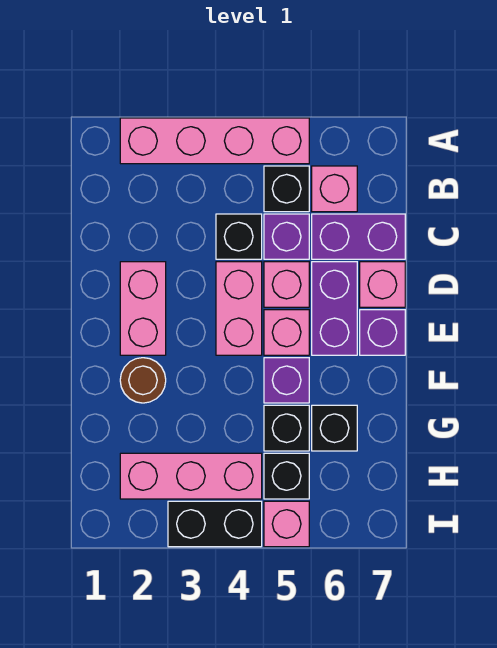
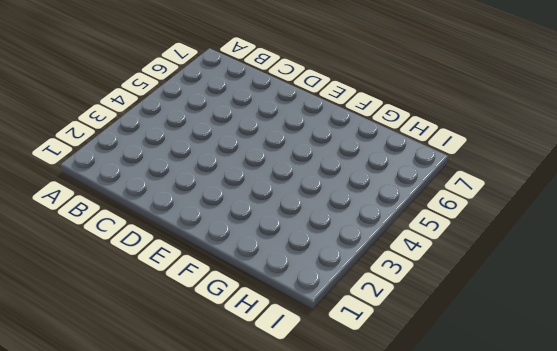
none -> pink 1x4 brick [120,118,309,164]
none -> black 1x1 brick [264,166,309,212]
none -> pink 1x1 brick [312,166,357,212]

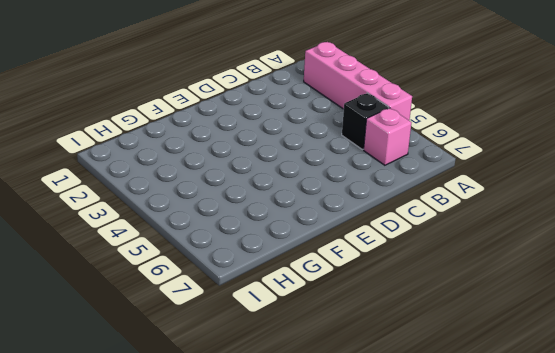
none -> black 1x1 brick [216,214,262,259]
none -> purple 1x1 brick [264,214,309,259]
none -> purple 1x2 brick [312,214,405,259]

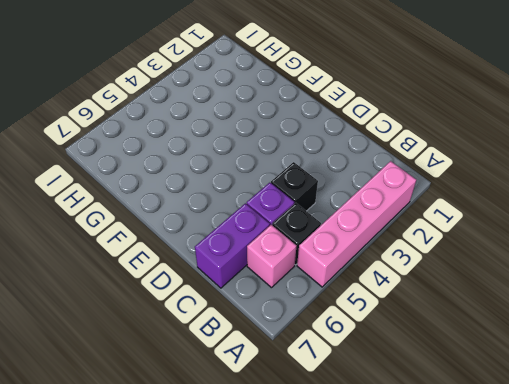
none -> pink 1x2 brick [120,262,166,355]
none -> pink 1x2 brick [216,262,262,355]
none -> pink 1x1 brick [264,262,309,307]

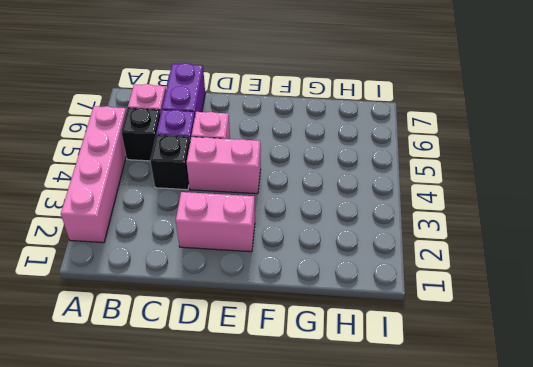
none -> purple 1x2 brick [312,262,357,355]
none -> pink 1x1 brick [360,262,405,307]
none -> pink 1x1 brick [264,310,309,355]

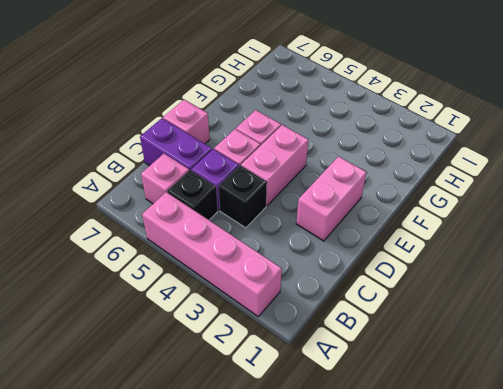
none -> purple 1x2 brick [312,262,357,355]
none -> purple 1x1 brick [360,310,405,355]
none -> brown 1x1 round brick [120,358,166,403]

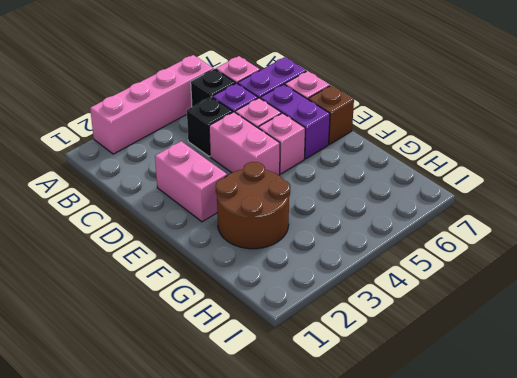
brown 1x1 brick [308,86,354,144] -> purple 1x1 brick [360,310,405,355]
brown 2x2 round brick [216,162,290,249] -> brown 1x1 round brick [120,358,166,403]
none -> purple 1x1 brick [264,358,309,403]
none -> black 1x1 brick [264,405,309,451]
none -> black 1x1 brick [312,405,357,451]

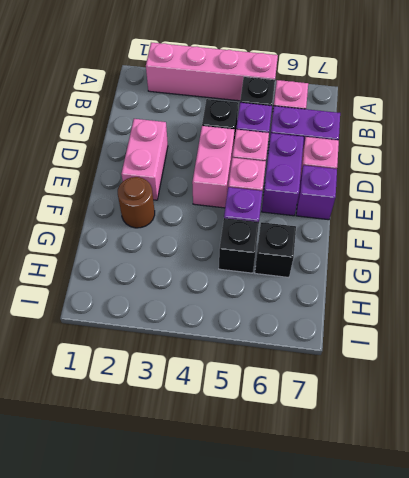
none -> pink 1x3 brick [120,453,262,499]
none -> black 1x1 brick [264,453,309,499]
none -> black 1x2 brick [168,501,262,547]

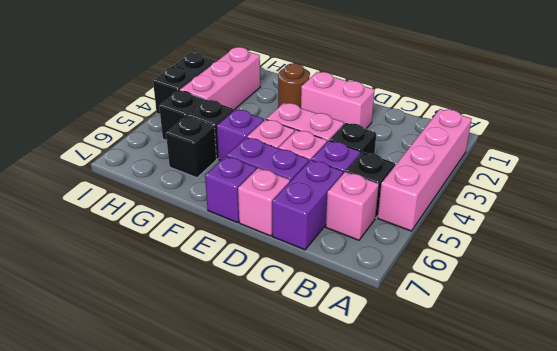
none -> pink 1x1 brick [264,501,309,547]

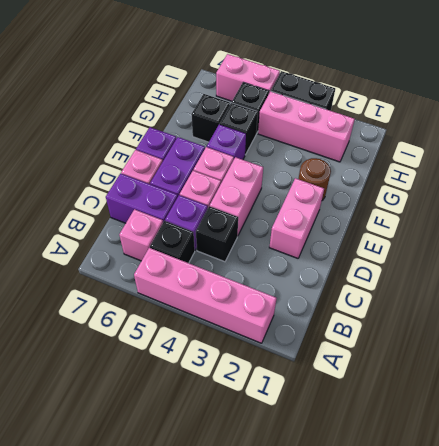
pink 1x2 brick [216,54,280,101] -> pink 1x1 brick [264,501,309,547]

